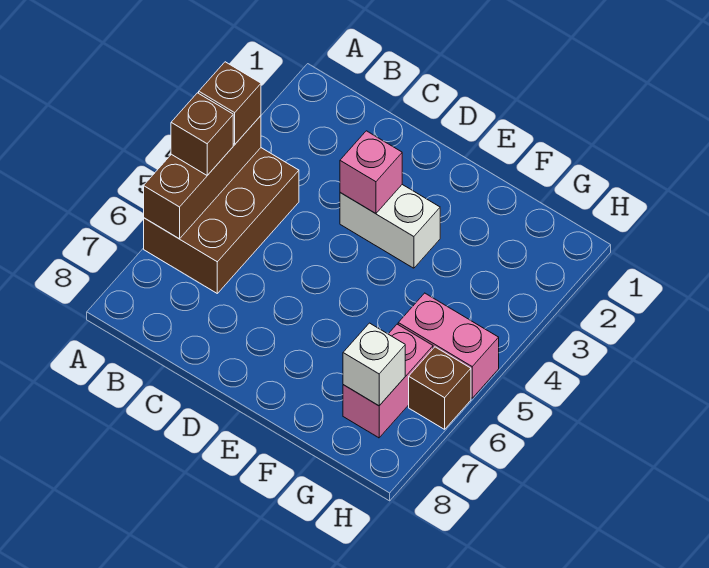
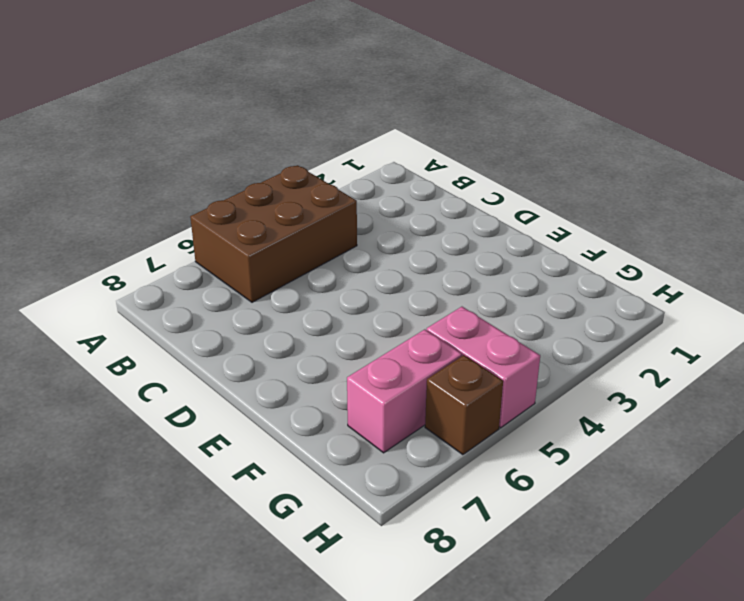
none -> white 1x2 brick [340,185,440,268]
none -> brown 1x3 brick [144,116,261,239]

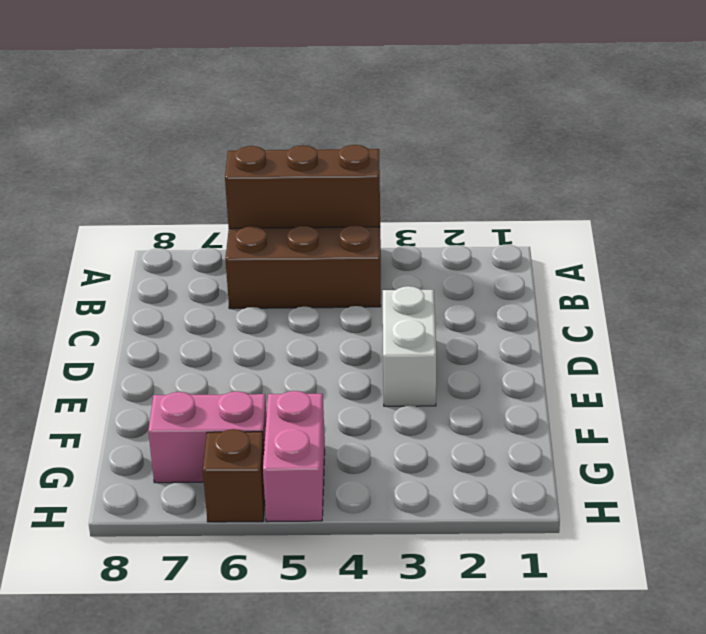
none -> pink 1x1 brick [340,131,402,214]
none -> white 1x1 brick [343,323,405,406]

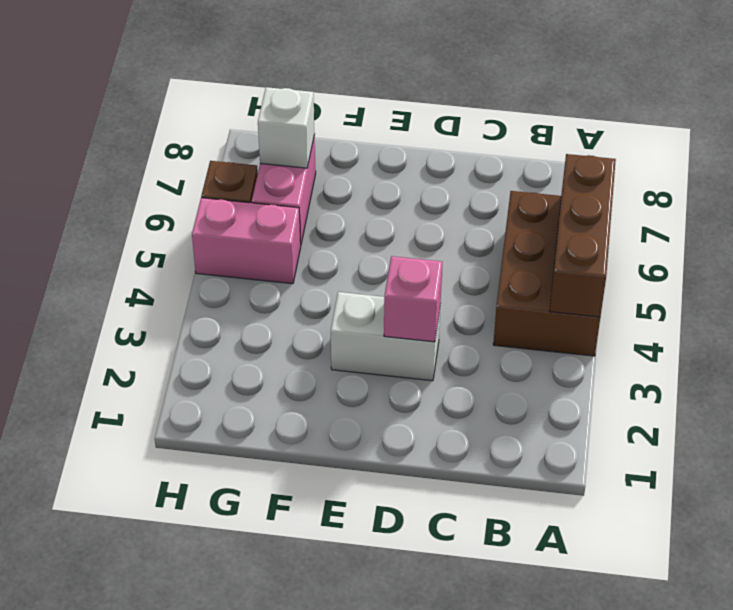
none -> brown 1x1 brick [199,62,261,144]
none -> brown 1x1 brick [171,93,233,175]

